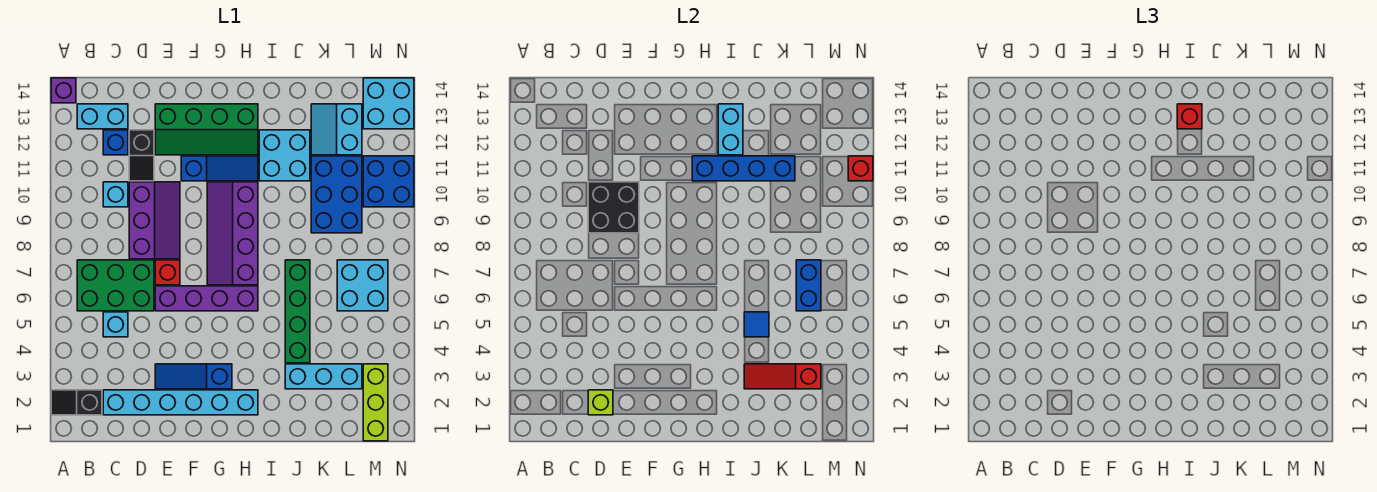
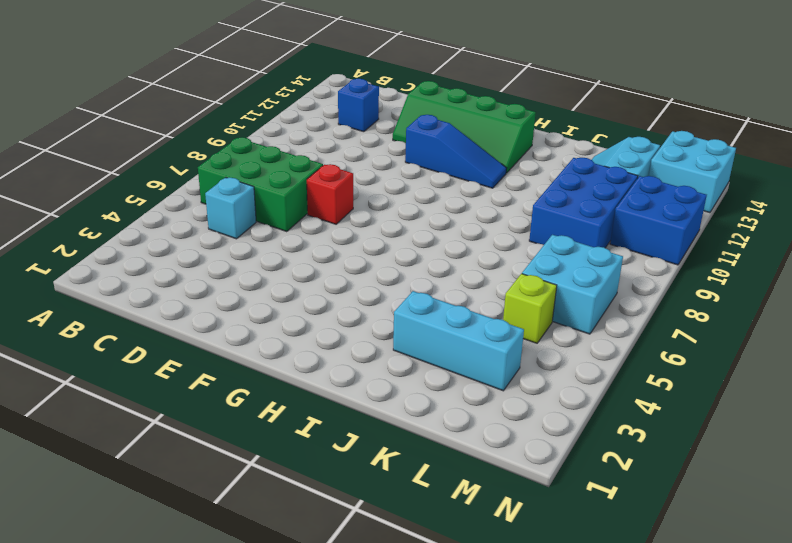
lime 1x1 brick [503,274,557,343] -> lime 1x1 brick moved to [588,390,613,415]
none -> black 1x2 slope [51,390,102,415]
none -> purple 1x1 brick [51,78,76,103]
none -> cyan 1x2 brick [77,104,128,129]
none -> cyan 1x6 brick [103,390,258,415]

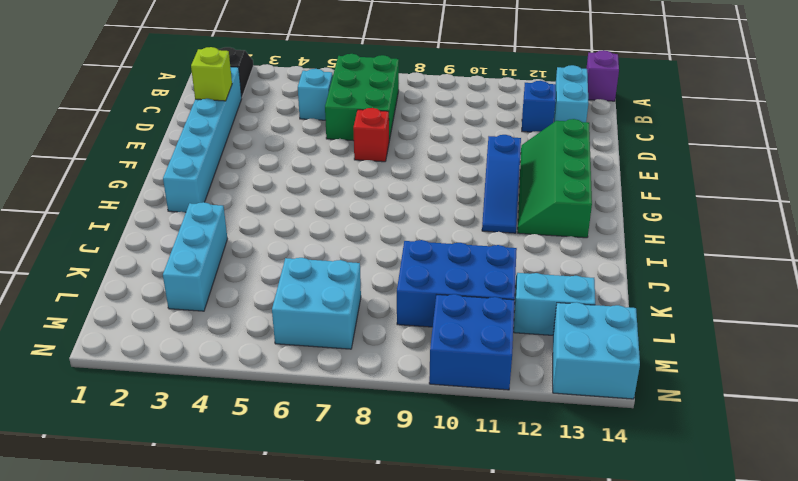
none -> cyan 1x1 brick [103,182,128,207]
none -> purple 2x3 slope [129,182,180,259]
none -> black 1x2 slope [129,130,154,181]
none -> blue 1x3 slope [155,364,232,389]

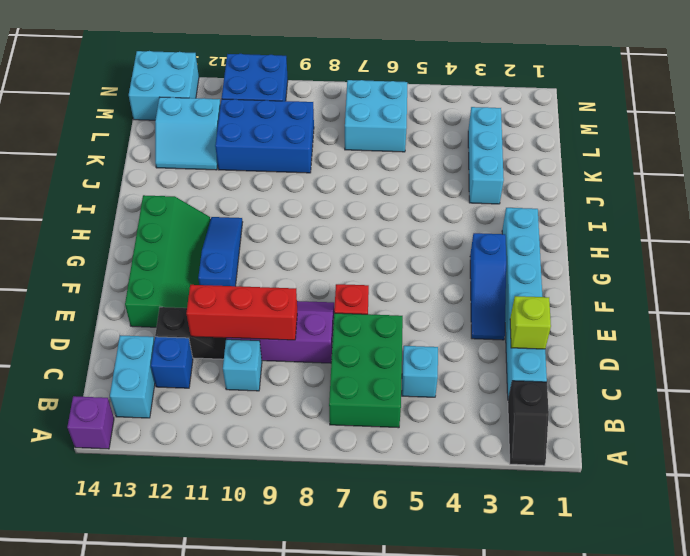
red 1x3 brick [186,285,297,340] -> black 2x2 brick [588,182,639,233]
none -> purple 1x4 brick [155,286,258,311]
none -> purple 2x4 slope [207,182,258,285]
none -> cyan 2x2 brick [259,130,310,181]
none -> green 1x4 brick [285,260,310,363]

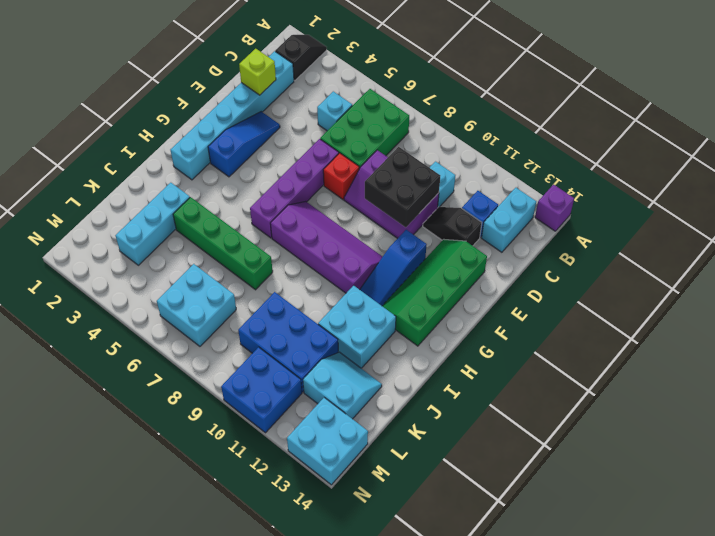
none -> lime 1x3 brick [363,364,388,441]
none -> blue 1x4 brick [692,156,795,181]
none -> cyan 1x2 brick [718,104,743,155]
none -> red 1x3 slope [744,364,821,389]

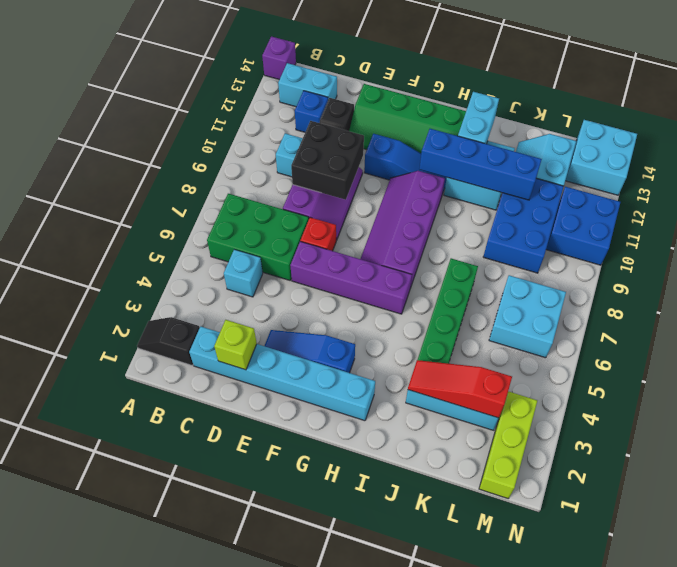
none -> blue 1x1 tile [744,312,769,337]
none -> blue 1x2 brick [796,260,821,311]
none -> red 1x1 brick [848,156,873,181]
none -> red 1x1 brick [1177,104,1202,129]

